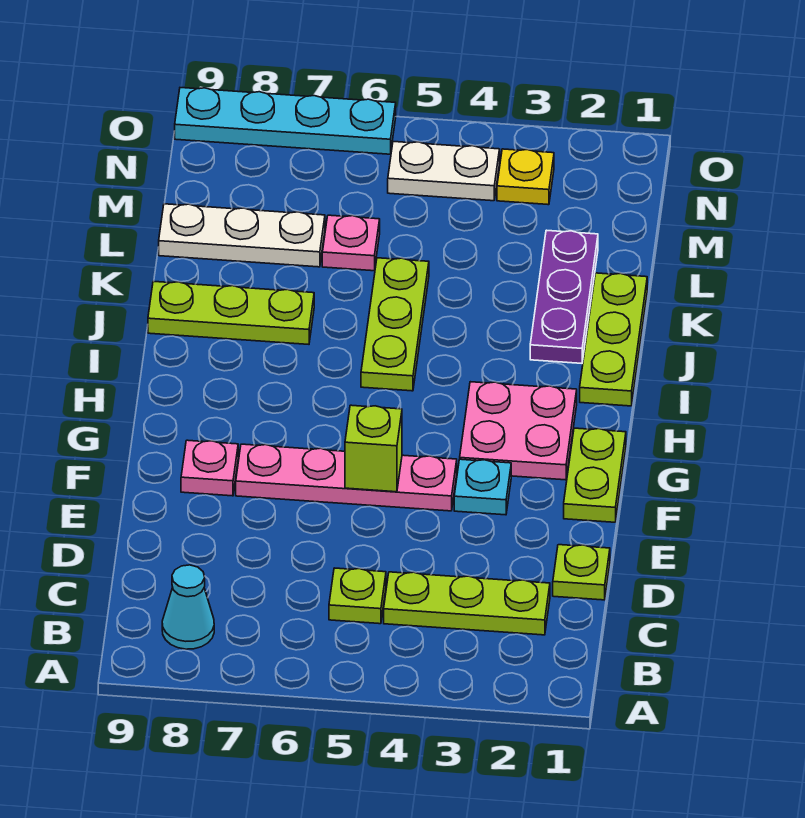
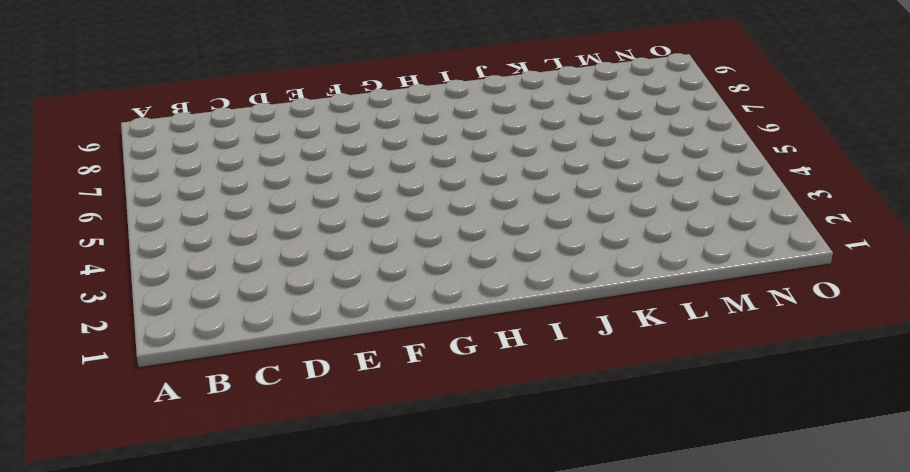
none -> cyan 1x1 cone [162,565,214,649]
none -> lime 1x3 plate [384,572,550,635]
none -> lime 1x1 plate [329,568,386,624]

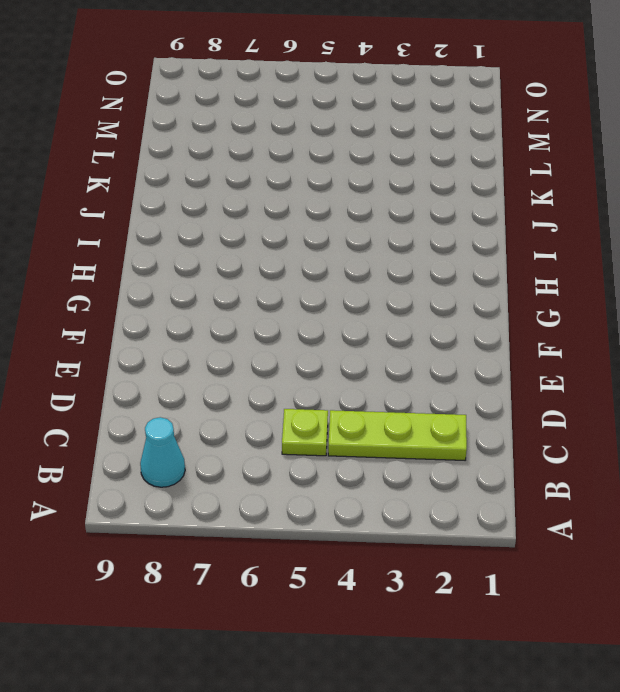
none -> lime 1x1 plate [553,545,610,600]
none -> lime 1x2 plate [564,428,626,522]
none -> cyan 1x1 plate [454,459,511,515]

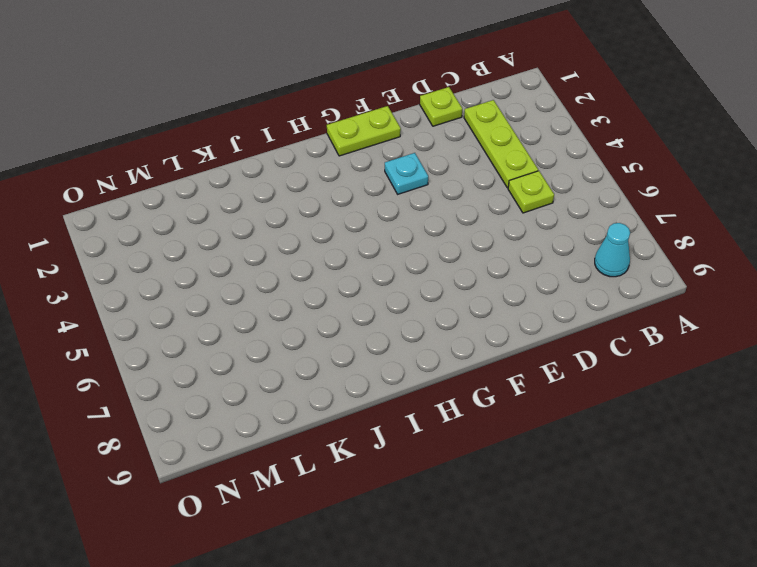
none -> pink 1x4 plate [236,444,457,511]
none -> pink 1x1 plate [181,440,238,496]
none -> pink 2x2 plate [460,382,577,480]

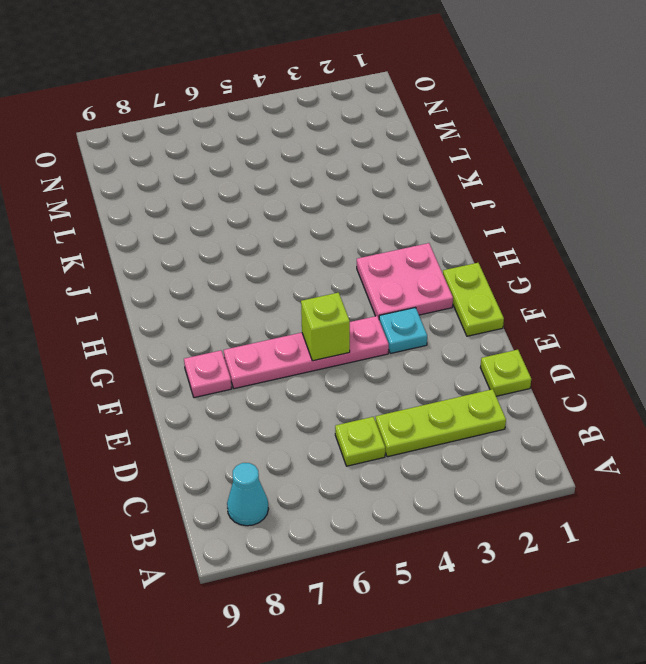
none -> lime 1x3 plate [580,273,647,406]
none -> lime 1x3 plate [361,258,429,391]
none -> purple 1x3 plate [530,230,598,363]

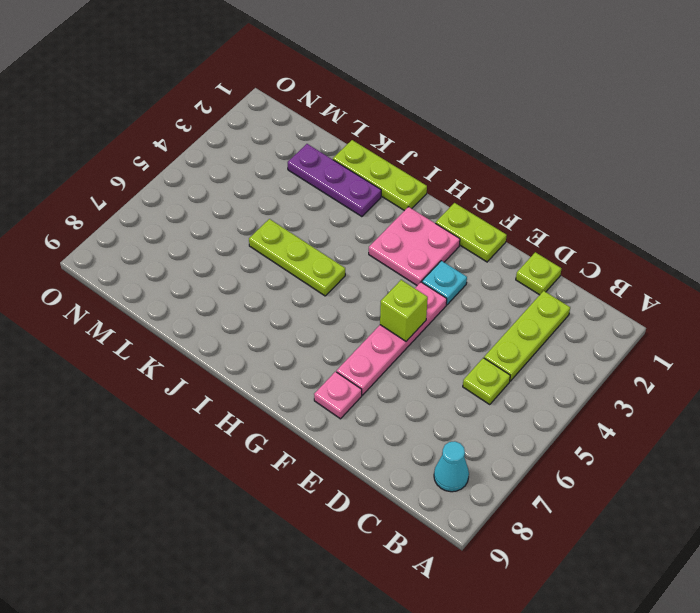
none -> lime 1x3 plate [148,281,314,344]
none -> pink 1x1 plate [322,215,380,271]
none -> white 1x3 plate [159,204,325,267]

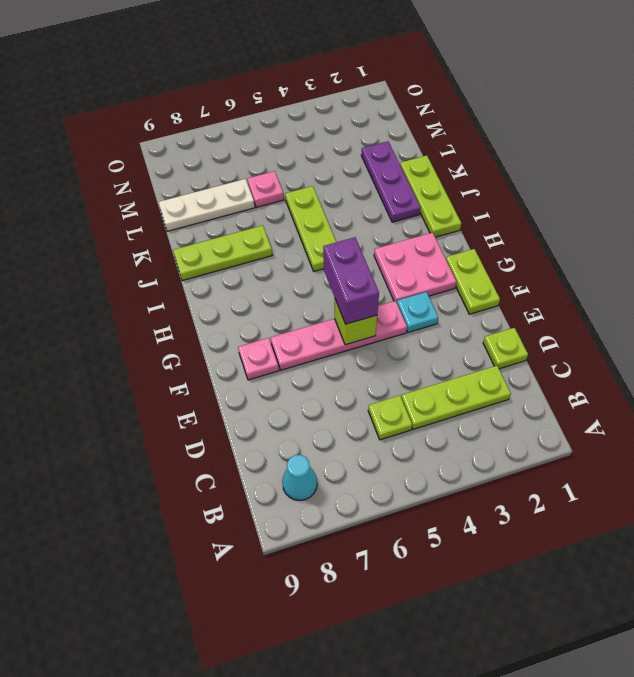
purple 1x2 brick [323,237,379,324] -> none
none -> yellow 1x1 plate [497,149,554,205]
none -> white 1x2 plate [388,142,500,201]
none -> cyan 1x4 plate [175,88,396,154]

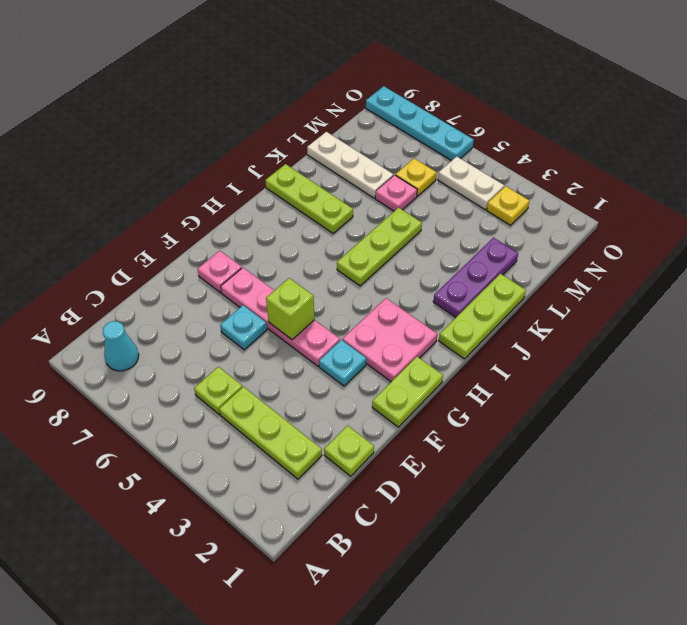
cyan 1x1 plate [220,305,267,350] -> none
yellow 1x1 plate [396,158,437,196] -> none

